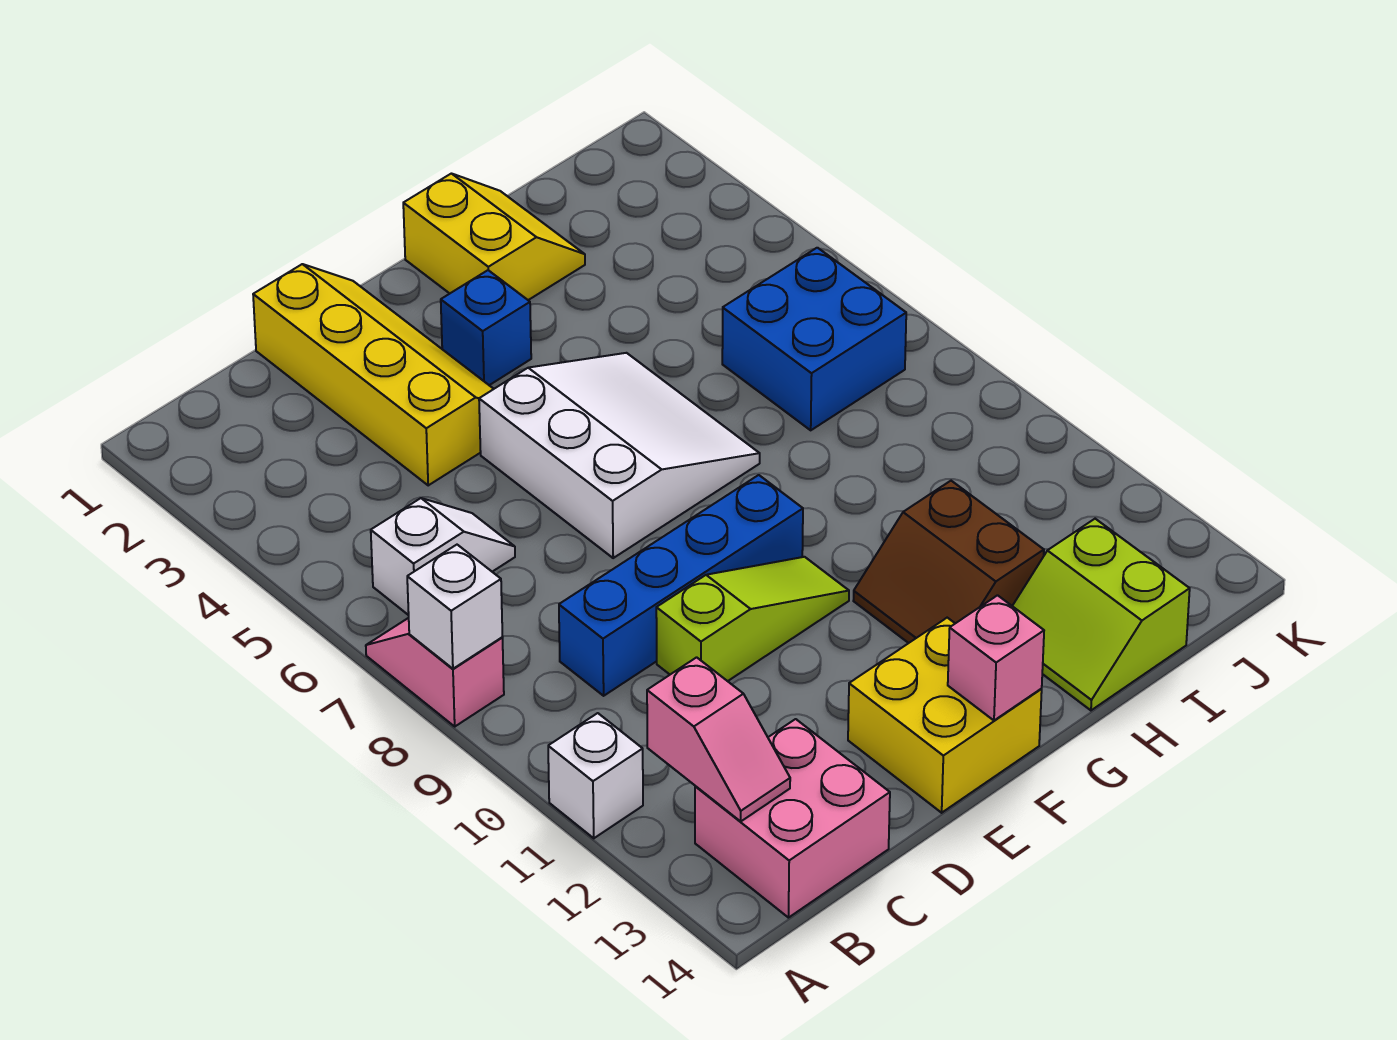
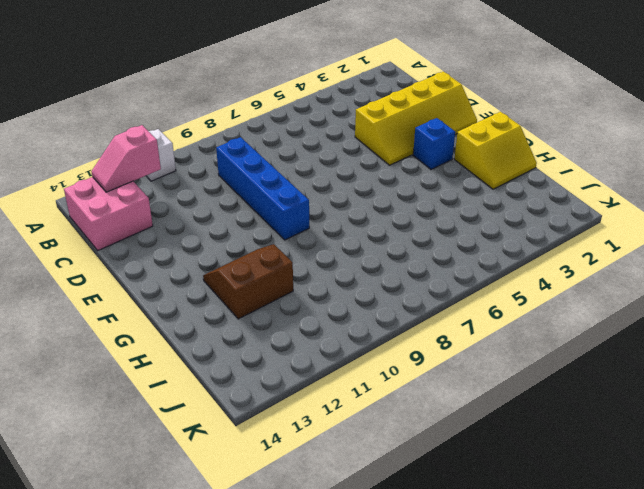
none -> pink 1x2 slope [366,618,504,726]
none -> white 1x2 slope [371,498,515,615]
none -> lime 1x3 slope [656,557,849,681]

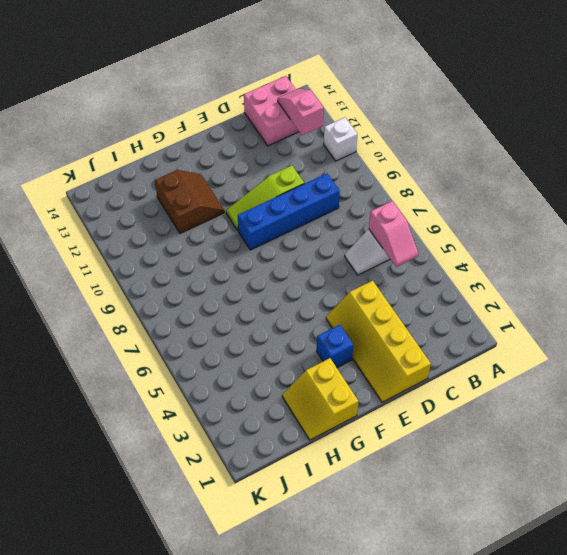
pink 1x2 slope [369,201,418,267] -> pink 1x2 slope moved to [366,618,504,726]
none -> white 3x3 slope [479,353,760,558]
none -> yellow 2x2 brick [848,618,1042,813]
none -> lime 2x2 slope [1013,519,1190,710]

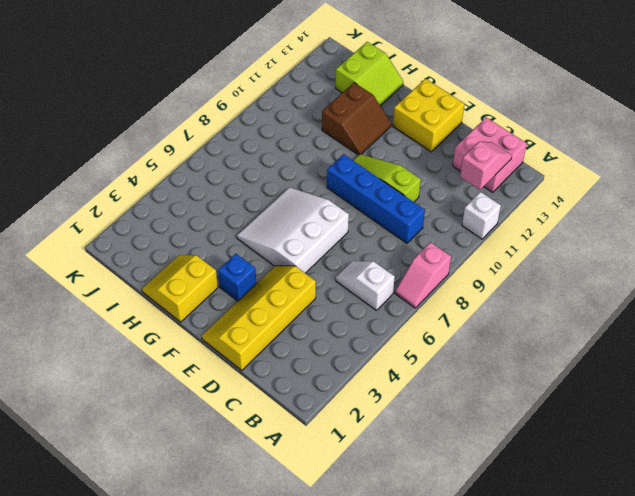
none -> blue 2x2 brick [722,248,906,430]
none -> white 1x1 brick [407,545,503,669]
none -> pink 1x1 brick [948,595,1044,720]

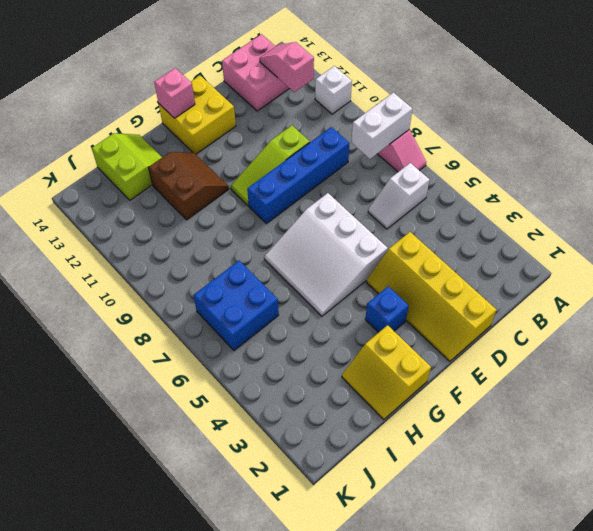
white 1x2 brick [351,93,412,159] -> white 1x1 brick [407,545,503,669]

